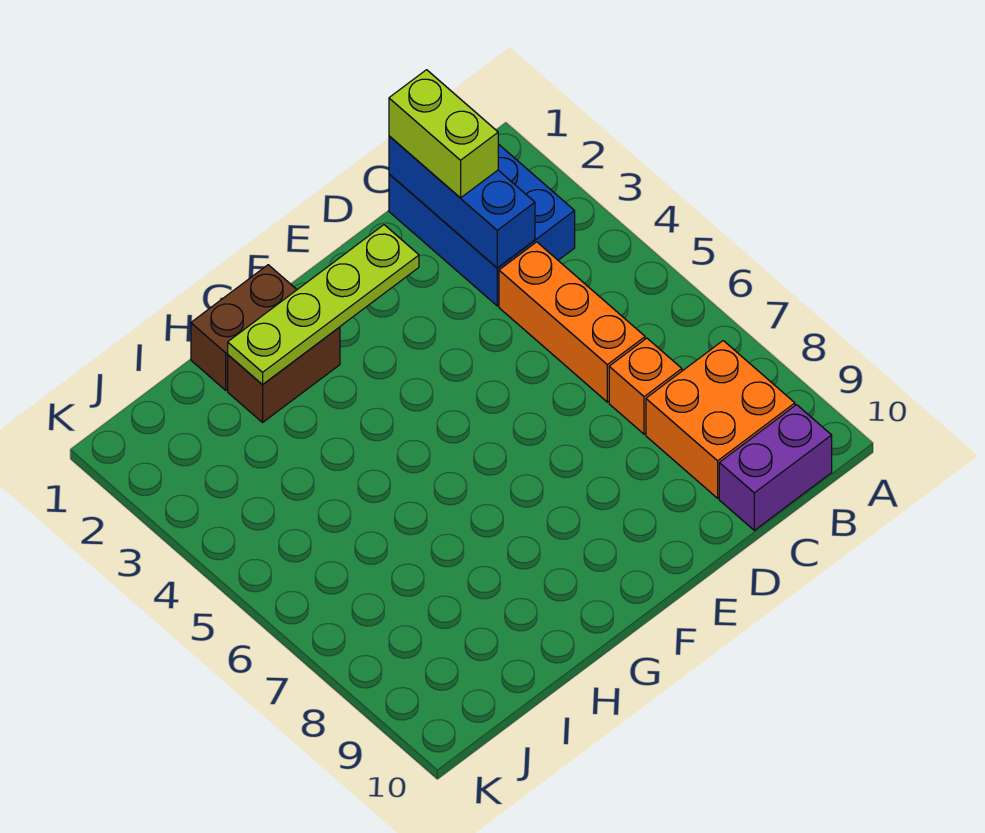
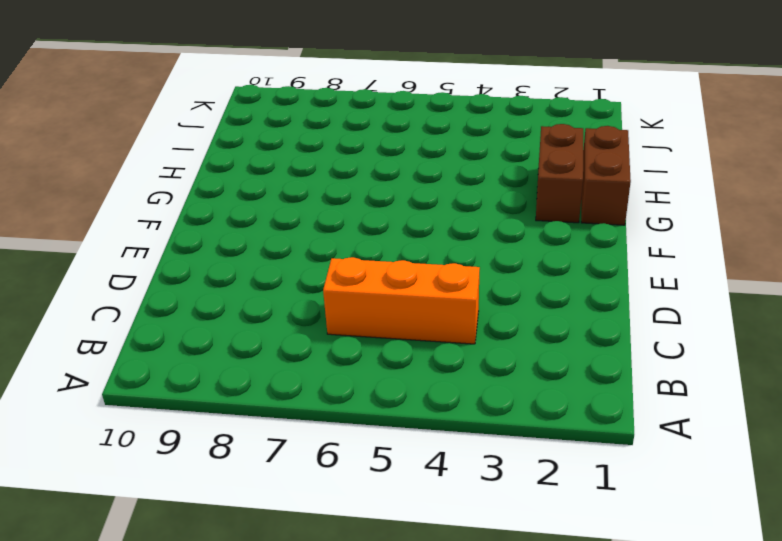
none -> blue 2x3 brick [389,144,575,306]
none -> orange 2x2 brick [646,341,795,498]

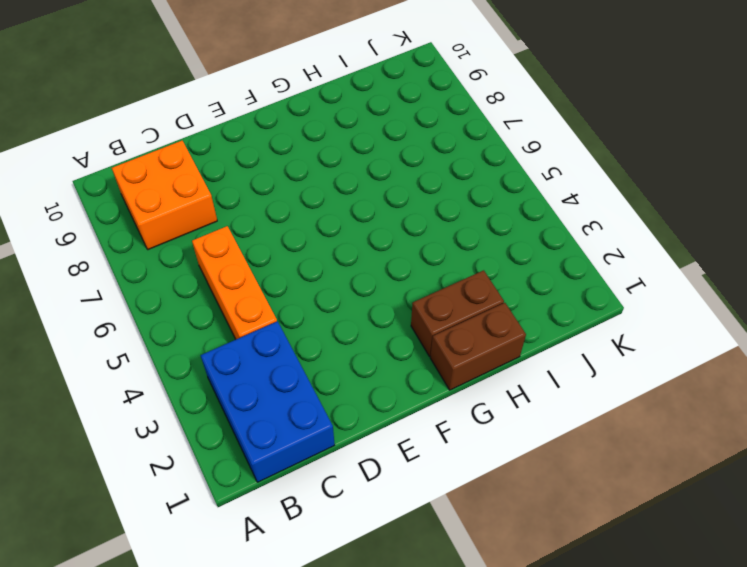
none -> purple 1x2 brick [719,405,832,530]
none -> orange 1x1 brick [609,338,682,434]

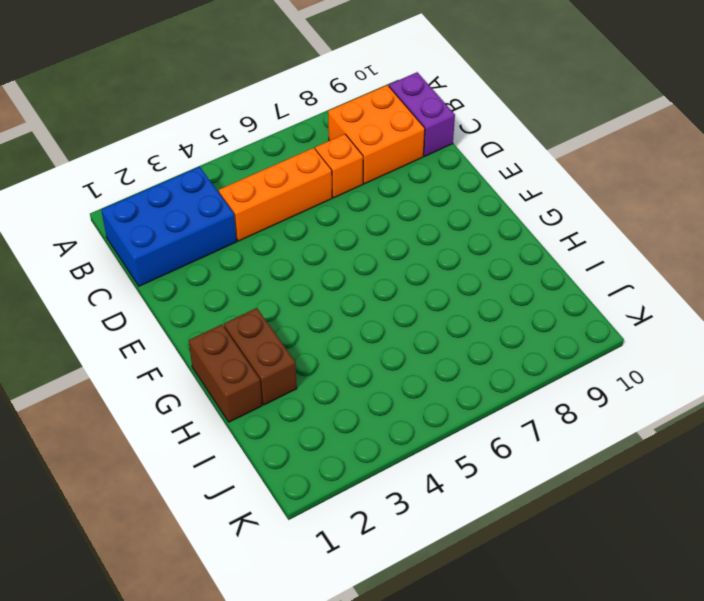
none -> blue 1x3 brick [389,136,535,268]
none -> lime 1x4 plate [228,225,419,384]

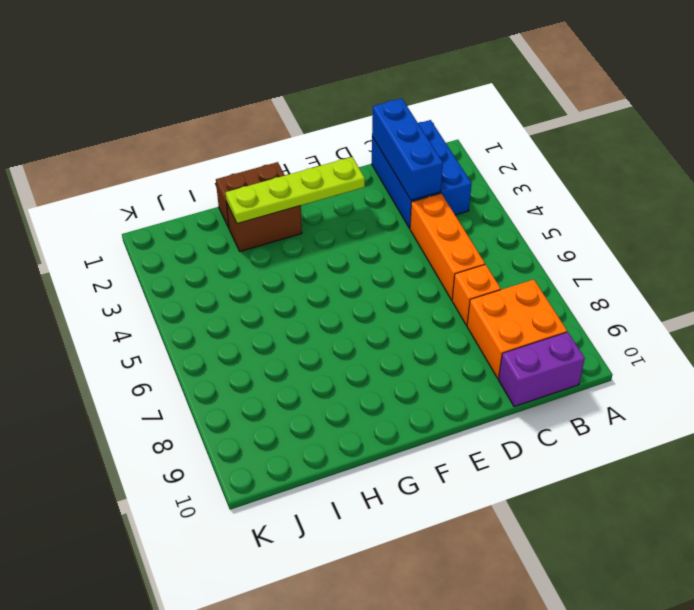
none -> lime 1x2 brick [389,70,498,198]

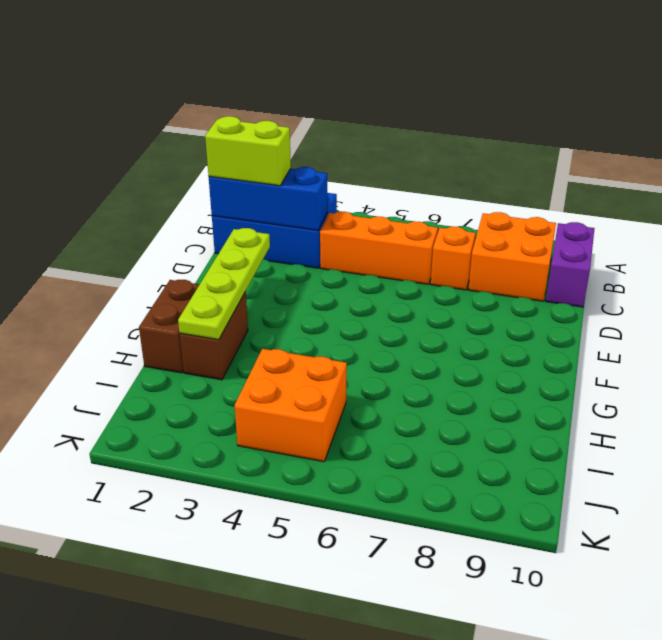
orange 2x2 brick [235,349,347,462] -> none

